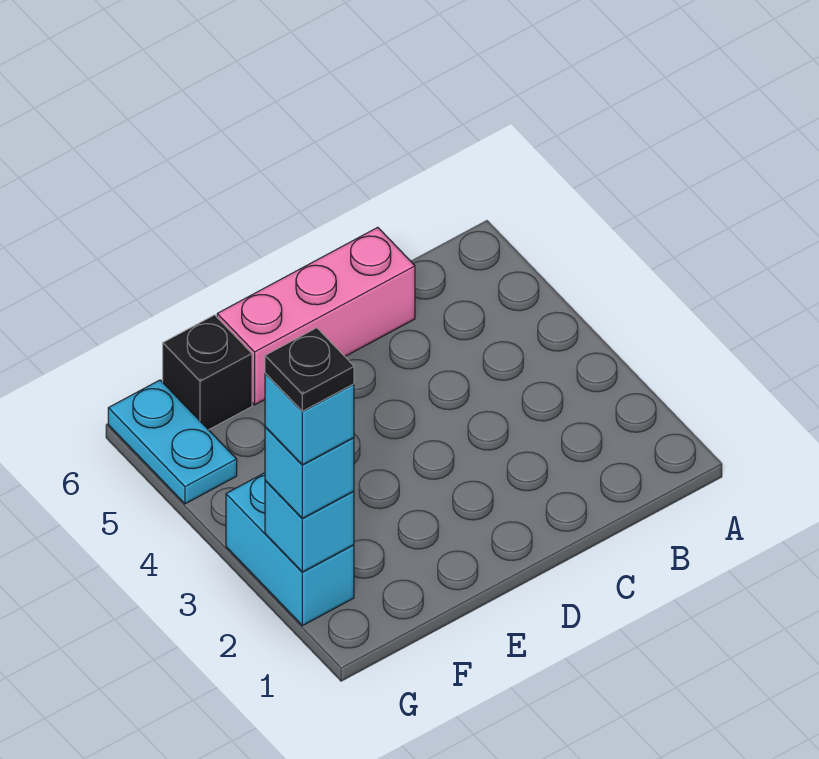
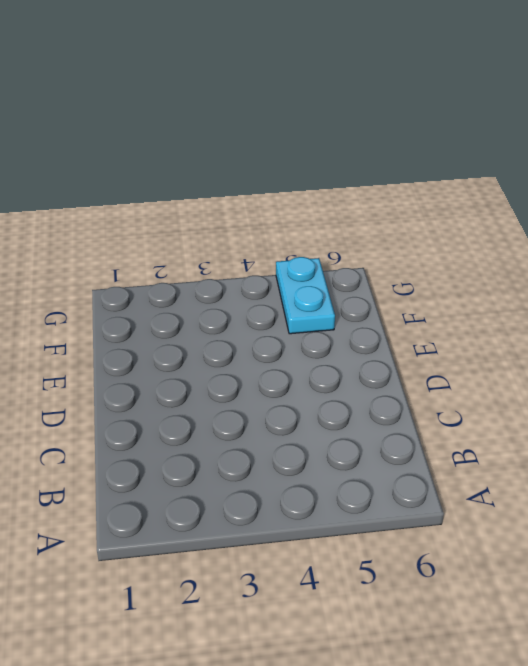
cyan 1x2 plate [276,257,335,334] -> cyan 1x2 plate turned to [108,380,237,504]
none -> pink 1x3 brick [217,227,415,405]
none -> black 1x1 brick [163,315,252,430]

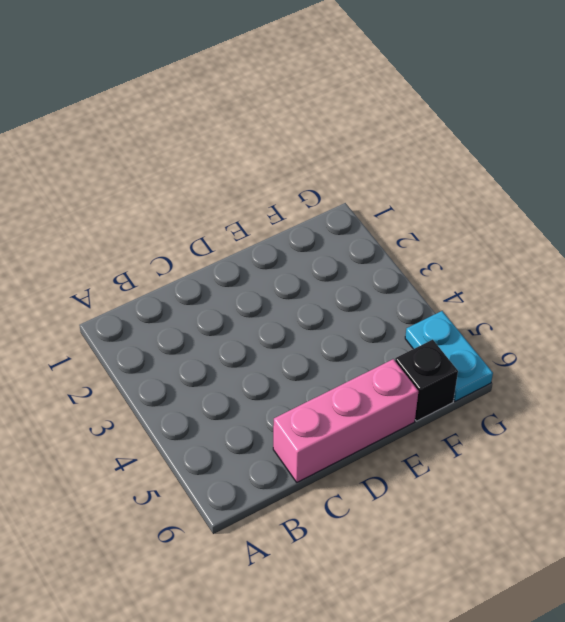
none -> cyan 1x2 brick [226,473,354,626]
none -> cyan 1x1 brick [265,481,354,572]

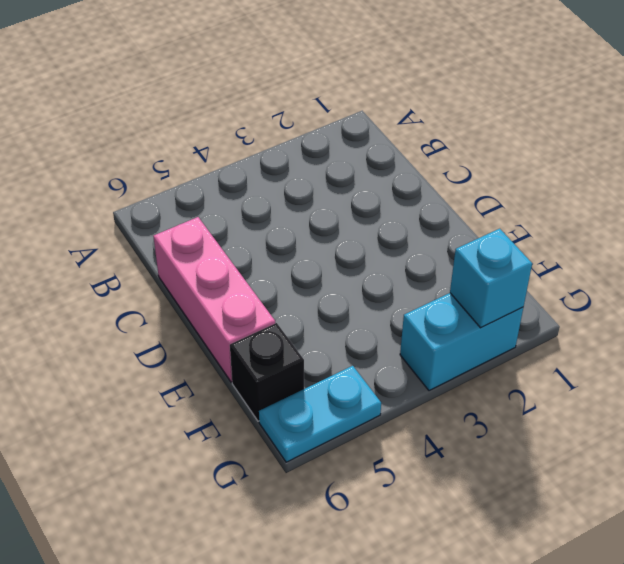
none -> cyan 1x1 brick [265,427,354,518]
none -> cyan 1x1 brick [265,374,354,465]

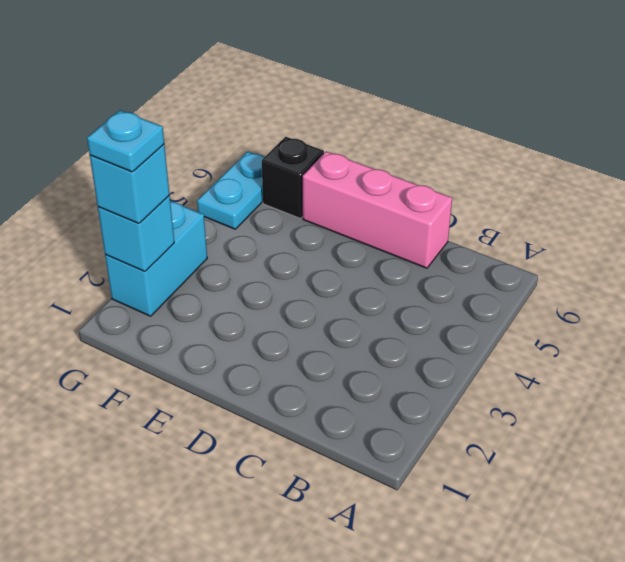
cyan 1x1 plate [87,110,164,172] -> cyan 1x1 brick [265,374,354,465]
none -> black 1x1 plate [265,328,354,411]

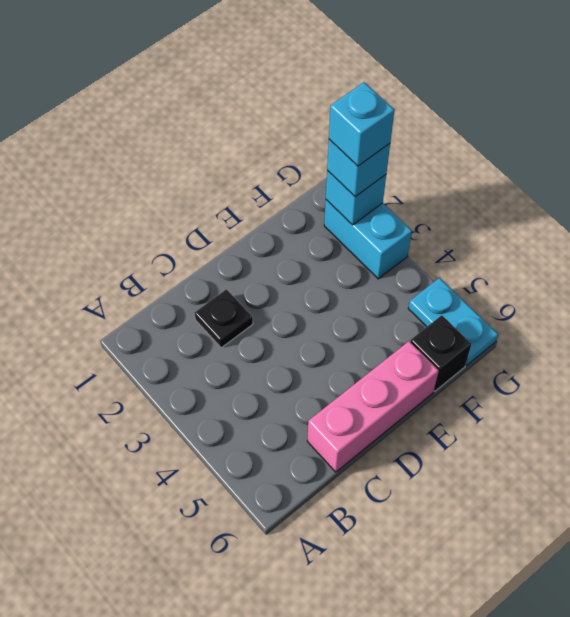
black 1x1 plate [195,289,253,348] -> black 1x1 plate moved to [265,328,354,411]

